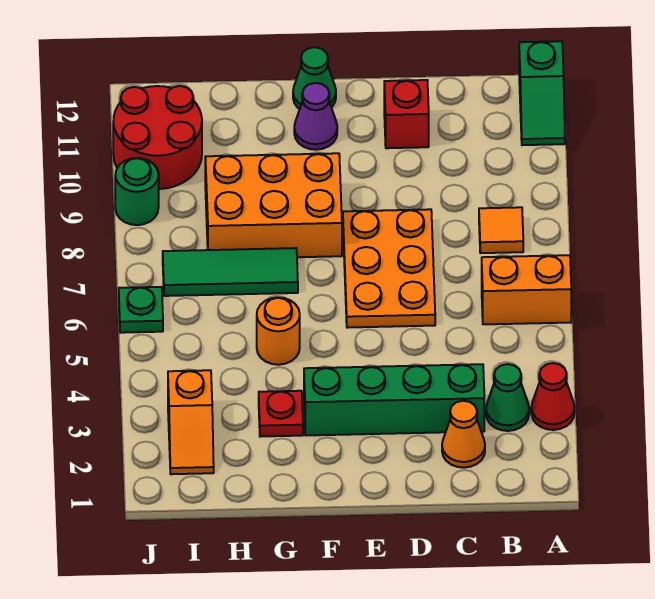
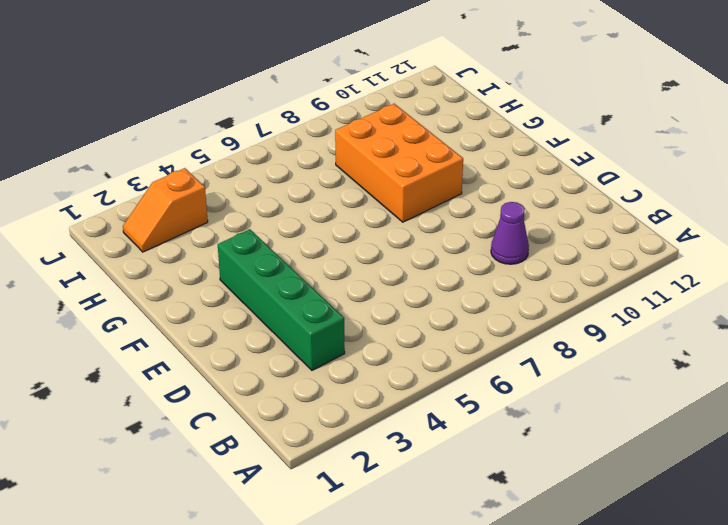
purple 1x1 cone [491,202,529,264] -> purple 1x1 cone moved to [294,83,337,150]
none -> red 1x1 cone [531,363,575,430]
none -> orange 1x2 brick [482,255,571,324]
none -> green 1x2 slope [519,41,565,145]

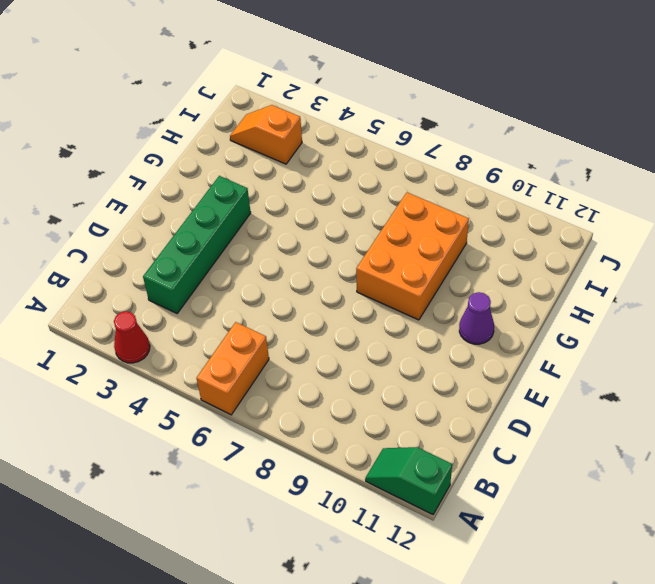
none -> green 1x1 cone [486,364,529,431]
none -> orange 1x1 tile [479,207,523,253]
none -> orange 1x1 cone [442,401,485,468]

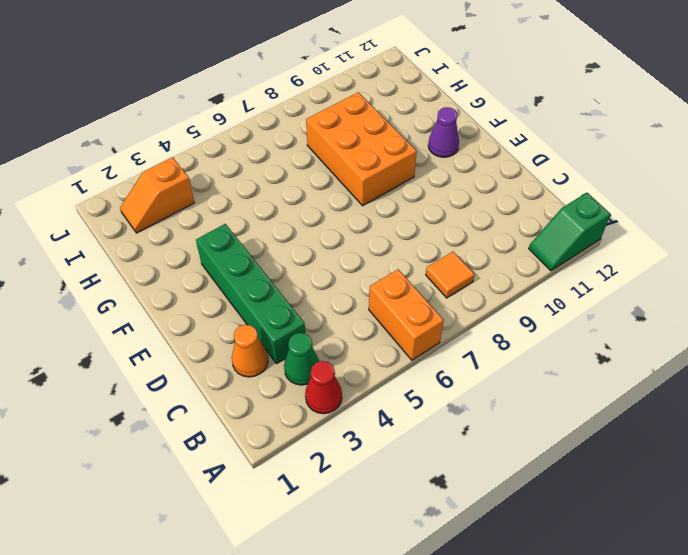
none -> orange 2x3 plate [343,209,435,328]
none -> red 1x1 brick [384,80,429,148]
none -> green 1x1 cone [293,47,336,109]

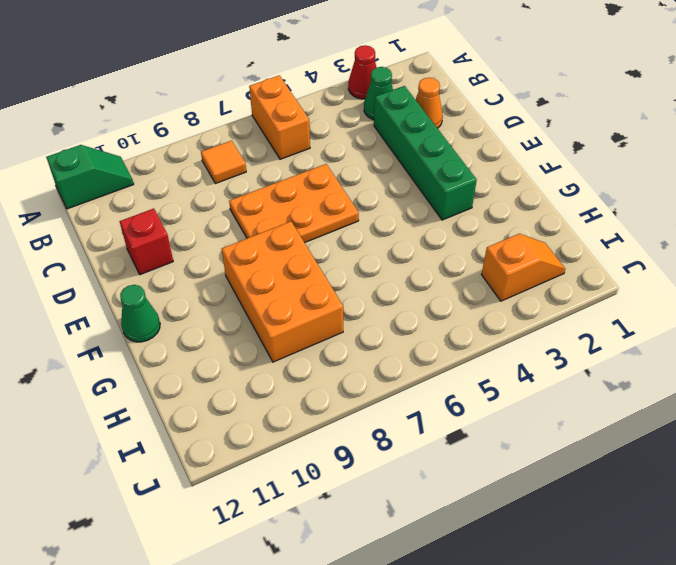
none -> purple 1x1 cone [294,83,337,150]
none -> red 1x1 plate [259,391,303,437]
none -> orange 1x1 round brick [257,297,300,365]

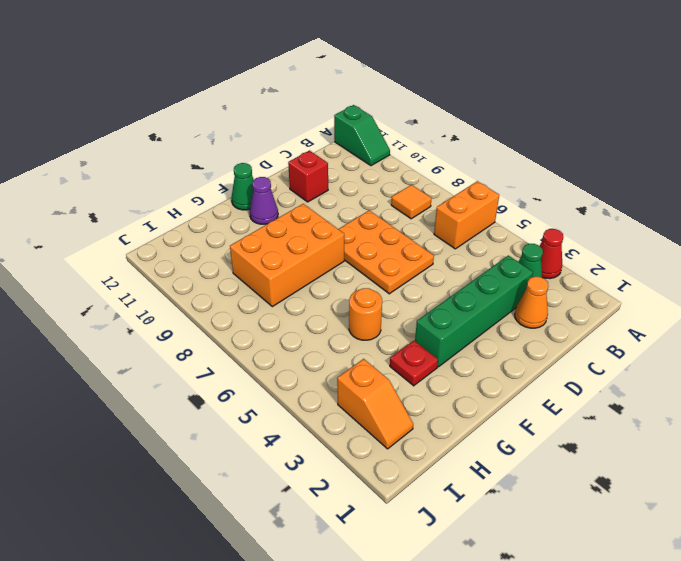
none -> green 1x3 tile [163,248,298,296]
none -> red 2x2 round brick [113,86,202,189]
none -> green 1x1 plate [119,287,163,333]

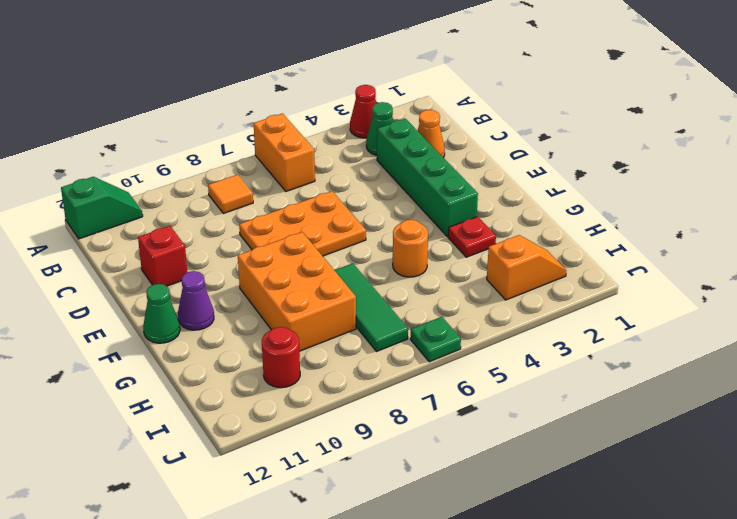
red 1x1 round brick [262,327,300,388] -> red 2x2 round brick [113,86,202,189]
none -> green 1x1 round brick [115,158,159,225]

